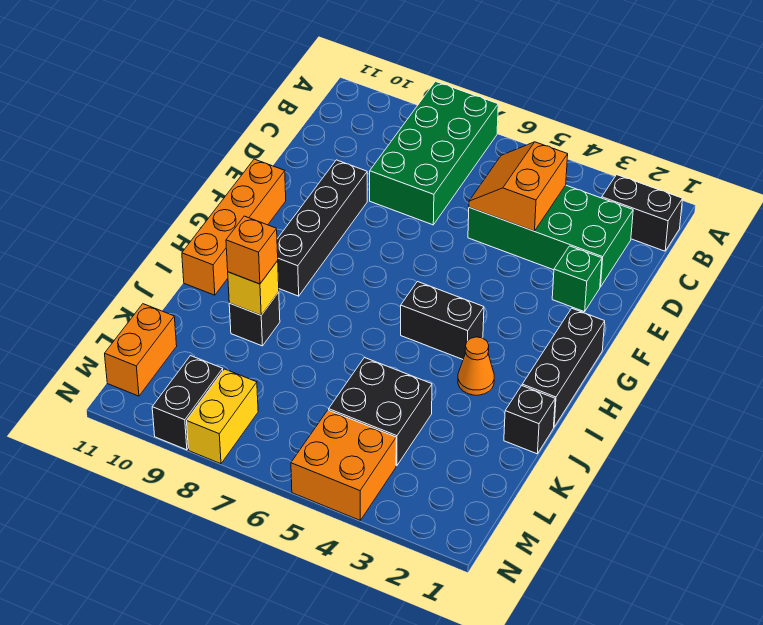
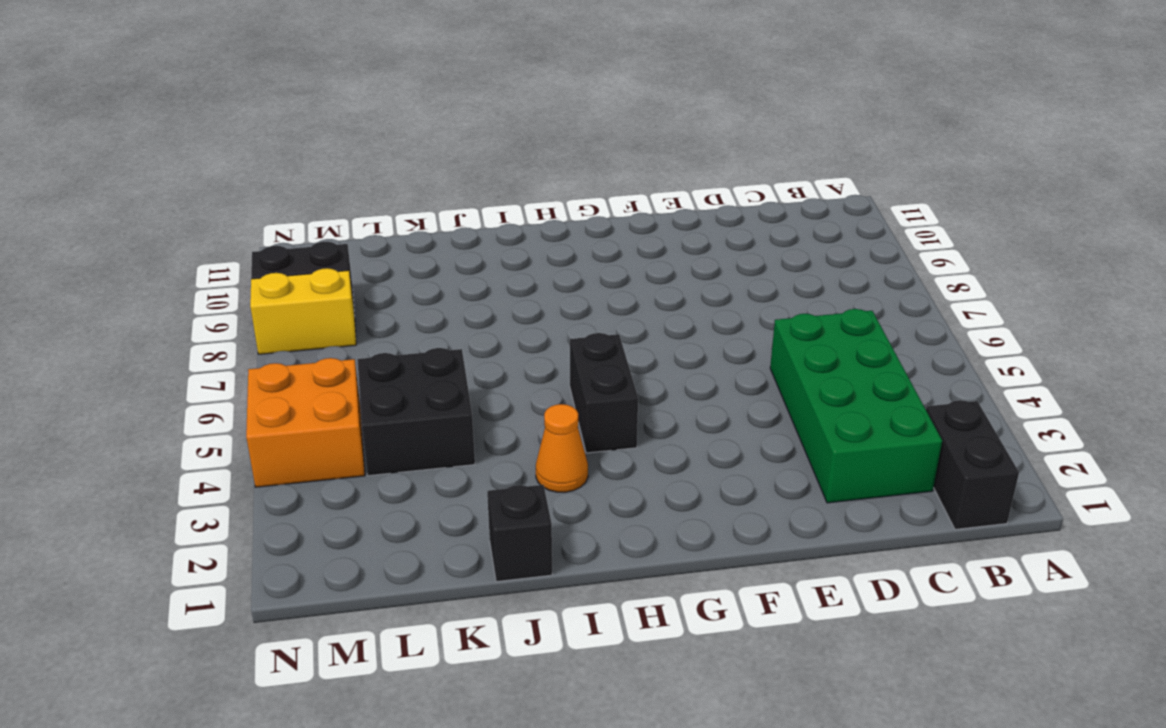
none -> green 2x4 brick [370,81,498,225]
none -> green 1x1 brick [552,246,602,312]
none -> black 1x4 brick [277,160,367,296]

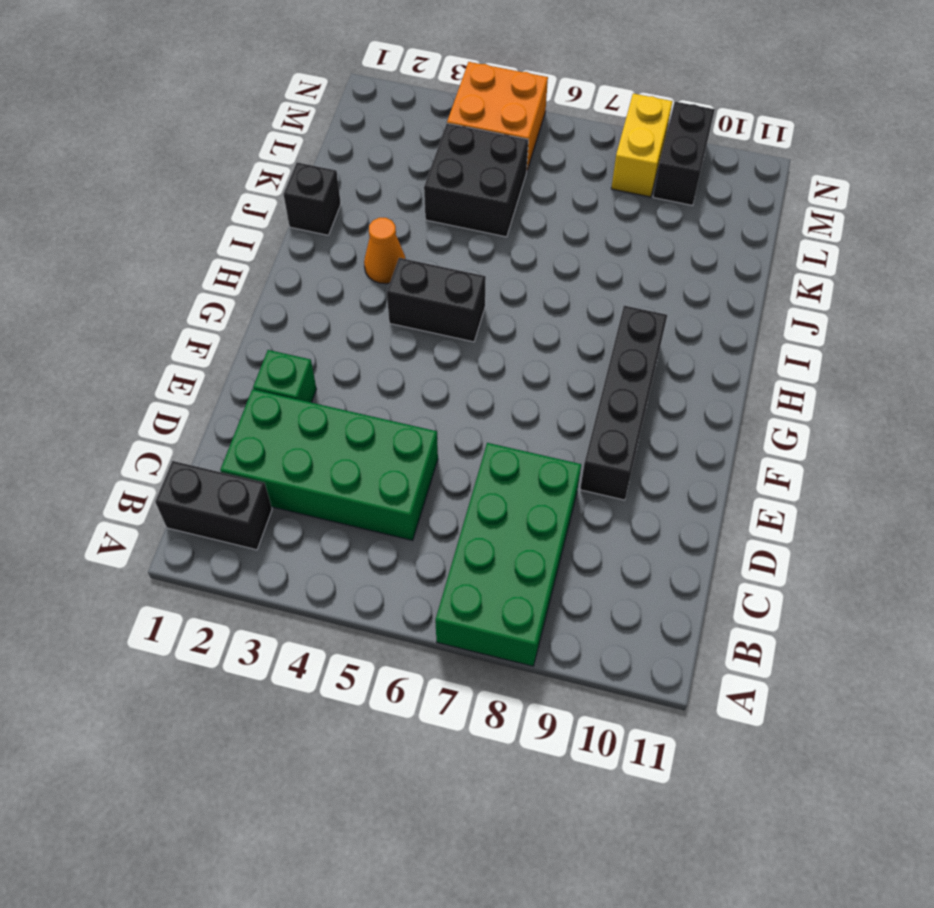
none -> orange 1x4 brick [182,159,286,295]
none -> black 1x3 brick [522,308,605,427]
none -> black 1x1 brick [229,292,280,346]

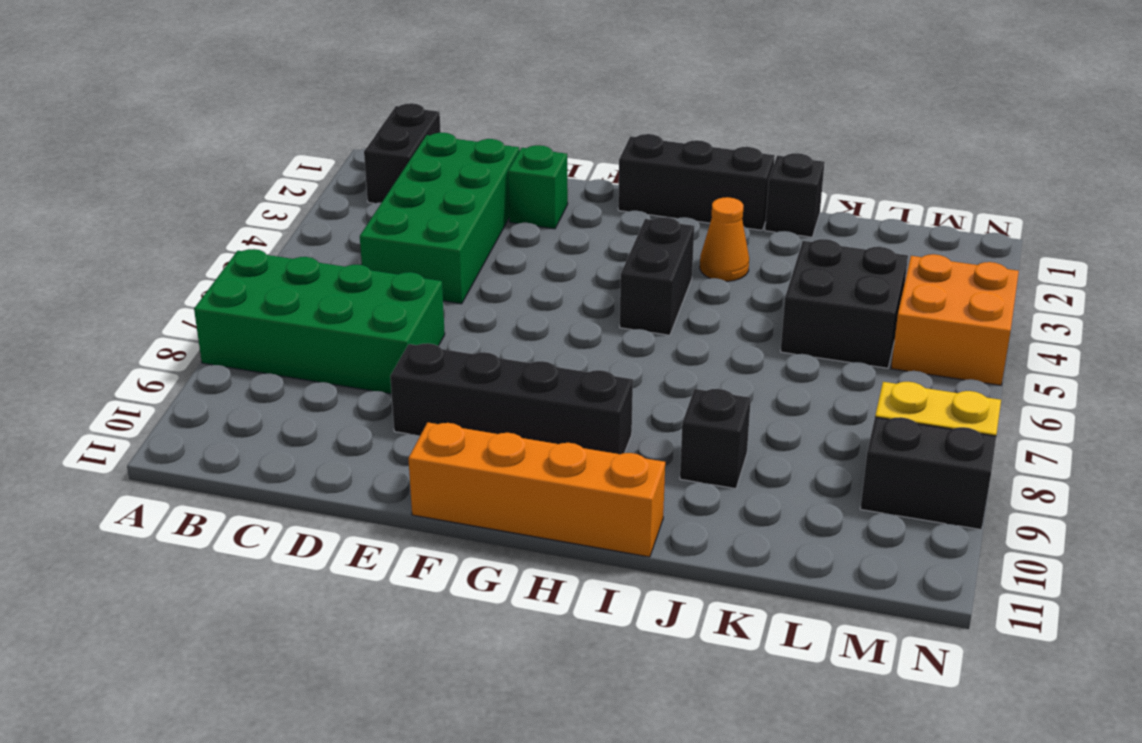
none -> orange 1x2 brick [105,304,177,396]
none -> orange 2x2 slope [469,142,568,231]
none -> yellow 1x1 brick [228,261,279,315]

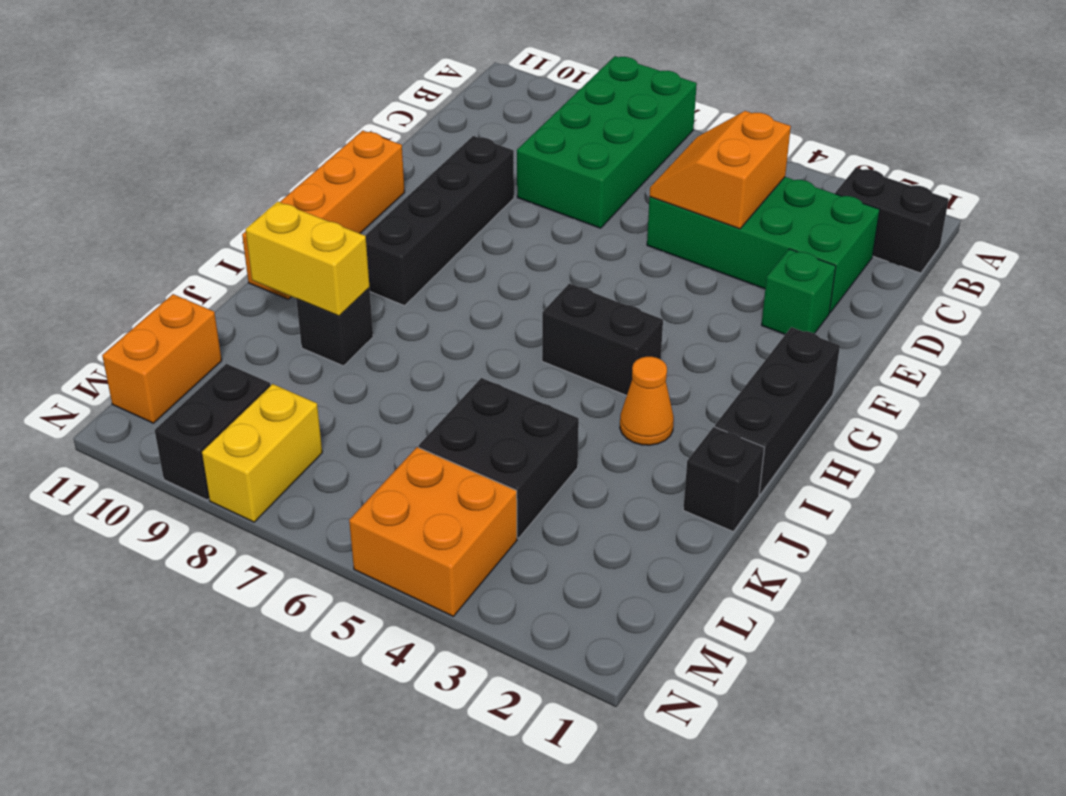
yellow 1x2 brick [246,201,369,316] -> yellow 1x1 brick [228,261,279,315]
none -> orange 1x1 brick [226,216,278,284]

